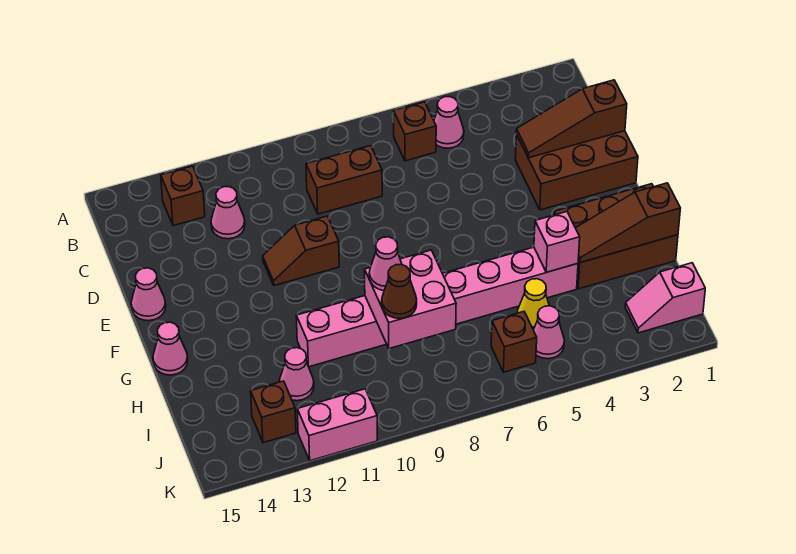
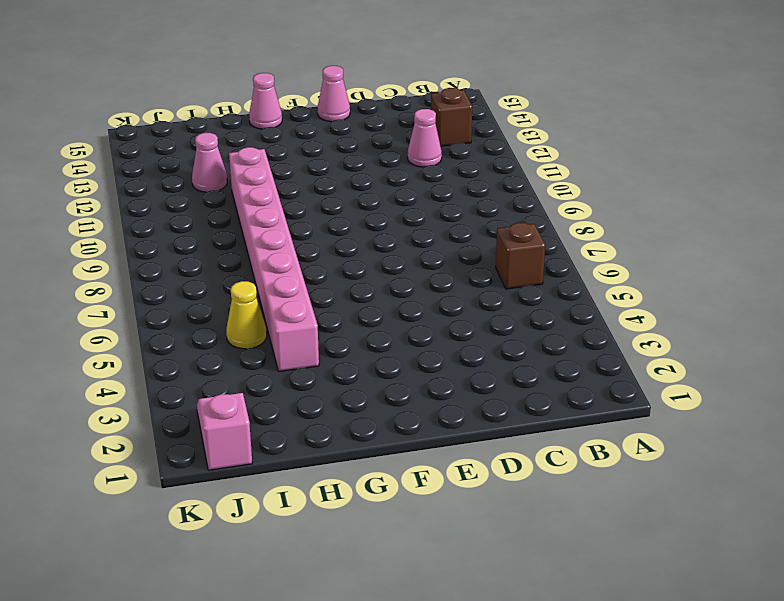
none -> pink 1x1 cone [434,97,464,148]
none -> brown 1x2 brick [306,146,382,214]
none -> brown 2x3 brick [515,131,638,210]

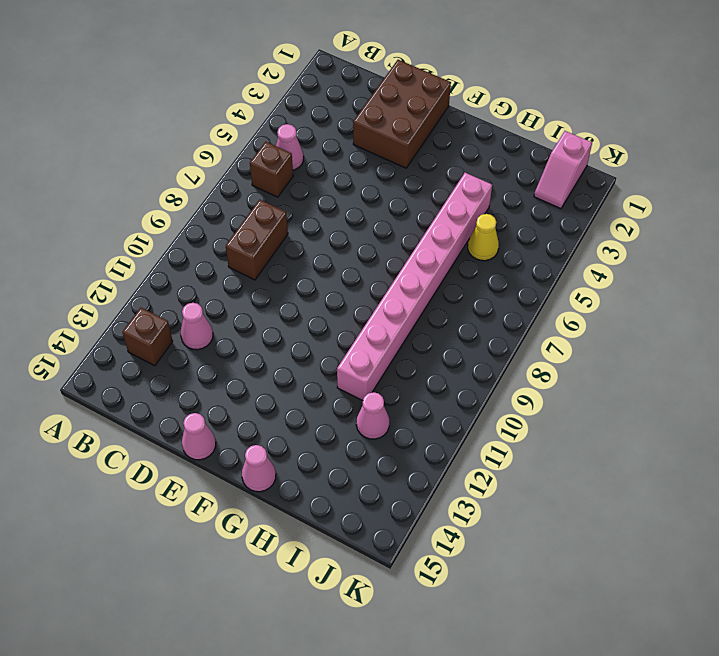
none -> brown 1x2 slope [263,216,339,286]
none -> brown 2x3 brick [554,184,678,289]
none -> pink 1x1 cone [534,306,564,359]

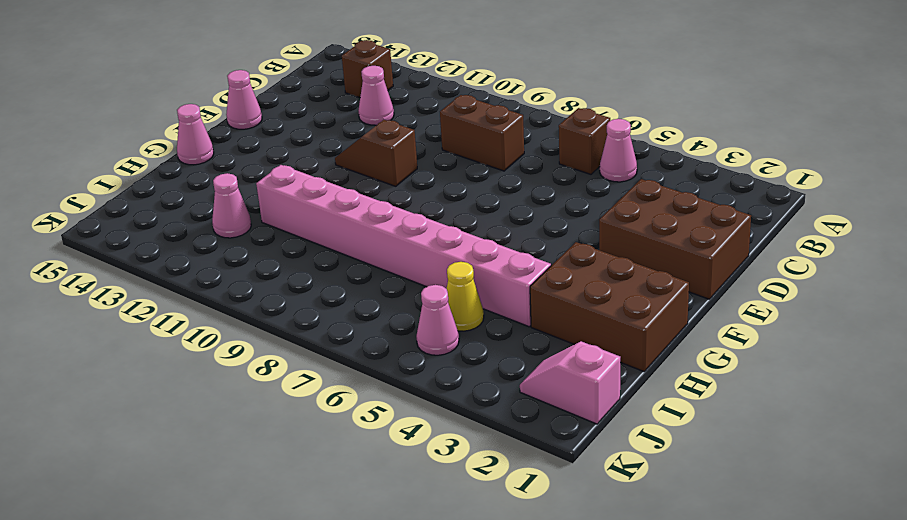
none -> brown 1x1 brick [491,312,537,372]
none -> brown 1x1 brick [251,381,296,443]
none -> pink 1x2 brick [297,389,377,461]

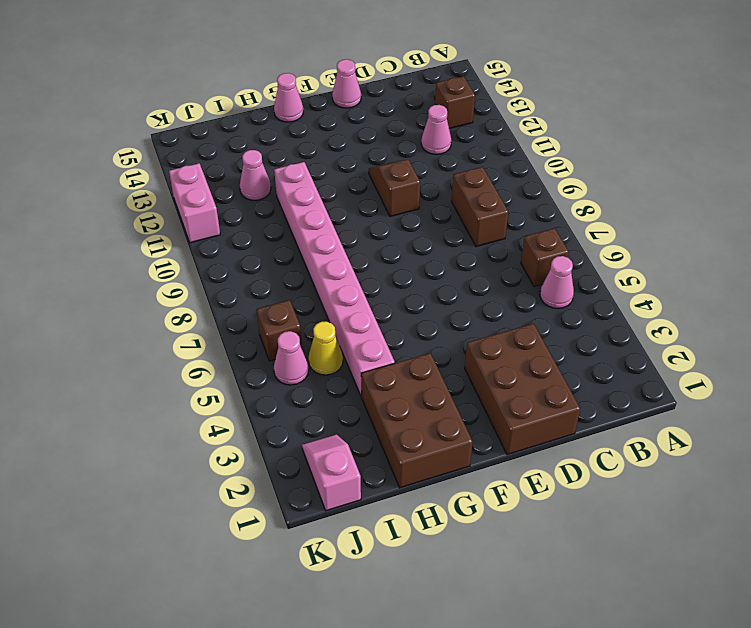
none -> brown 1x1 brick [251,381,296,443]
none -> brown 1x3 slope [516,80,627,158]
none -> brown 1x3 slope [576,183,680,263]

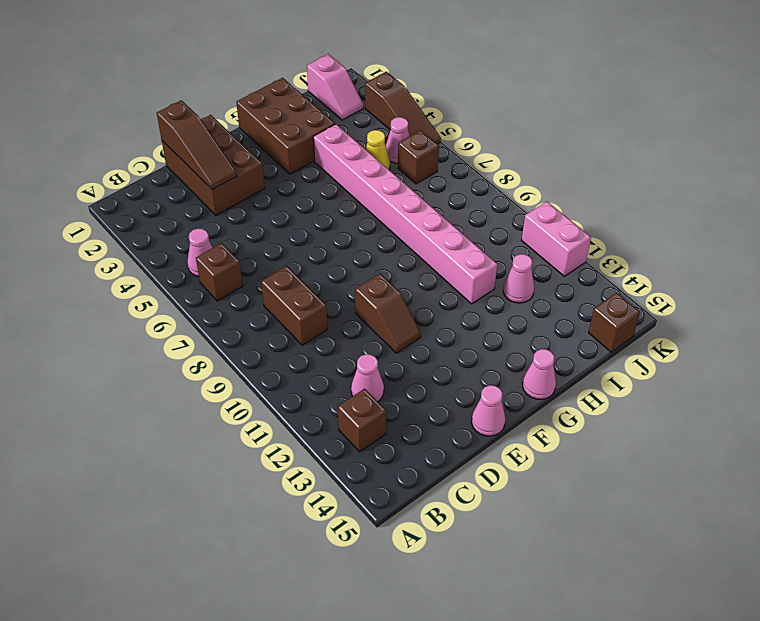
brown 1x1 brick [589,293,640,352] -> brown 1x1 brick moved to [251,381,296,443]
brown 1x3 slope [365,72,441,144] -> brown 1x3 slope moved to [576,183,680,263]
none -> pink 1x1 brick [534,212,580,272]
none -> pink 2x2 brick [365,250,456,349]
none -> pink 1x1 cone [369,237,402,291]

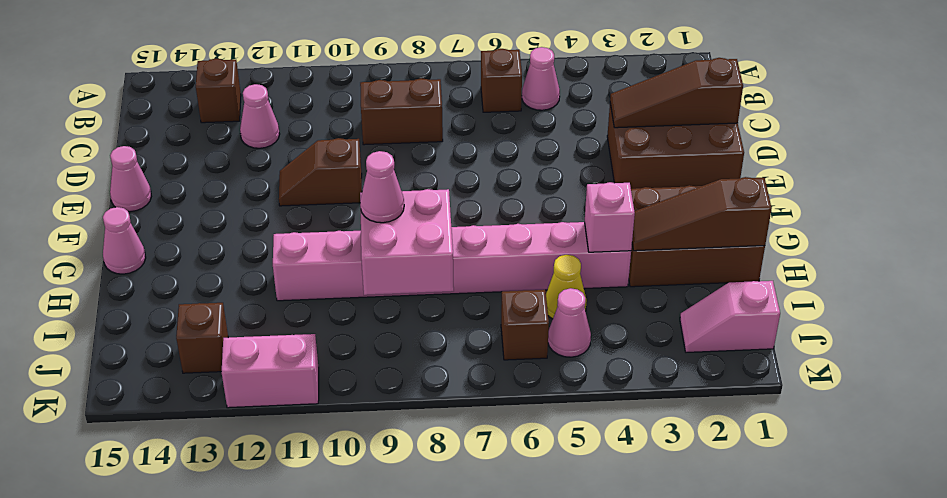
none -> pink 1x1 cone [279,348,314,401]
none -> brown 1x1 cone [382,264,417,318]

